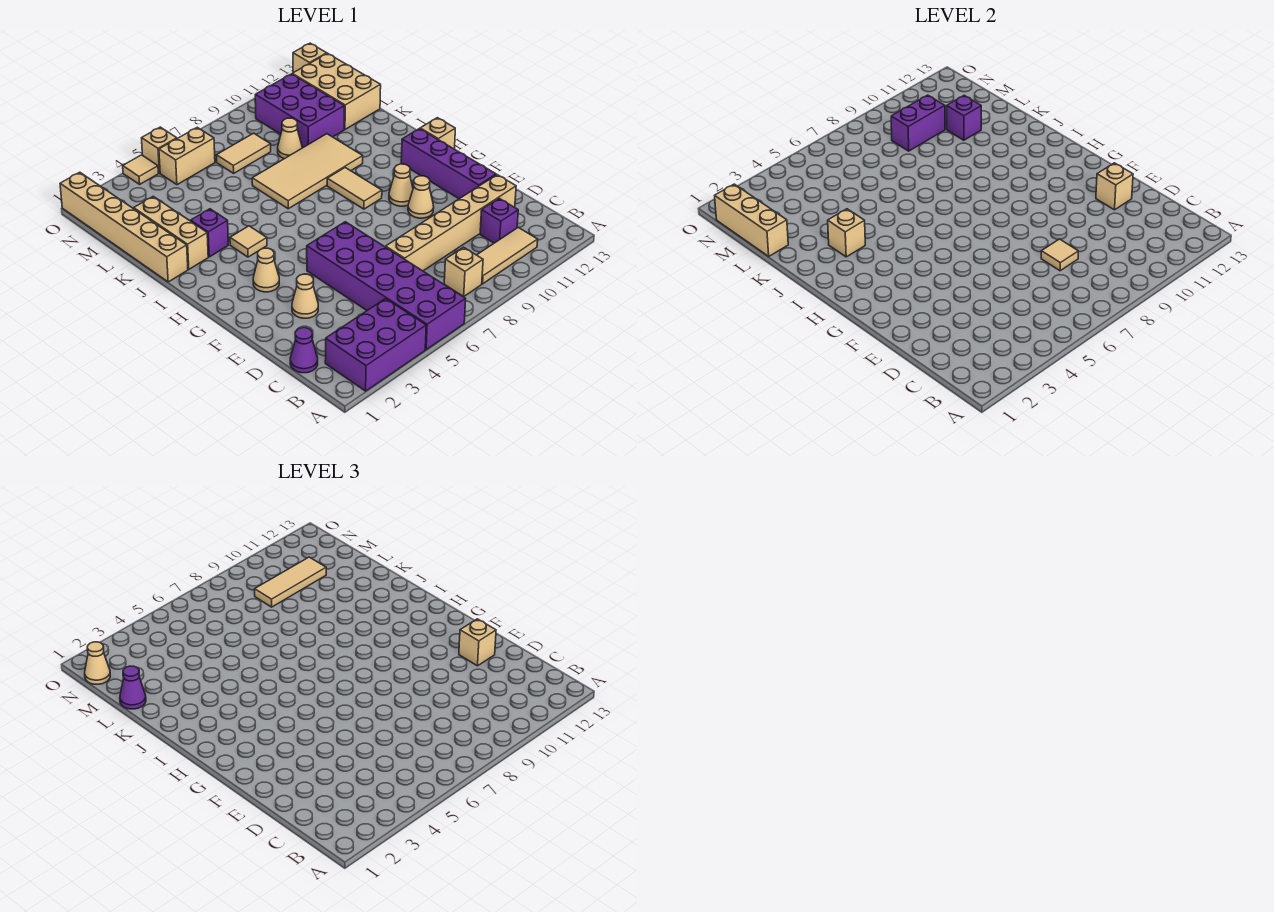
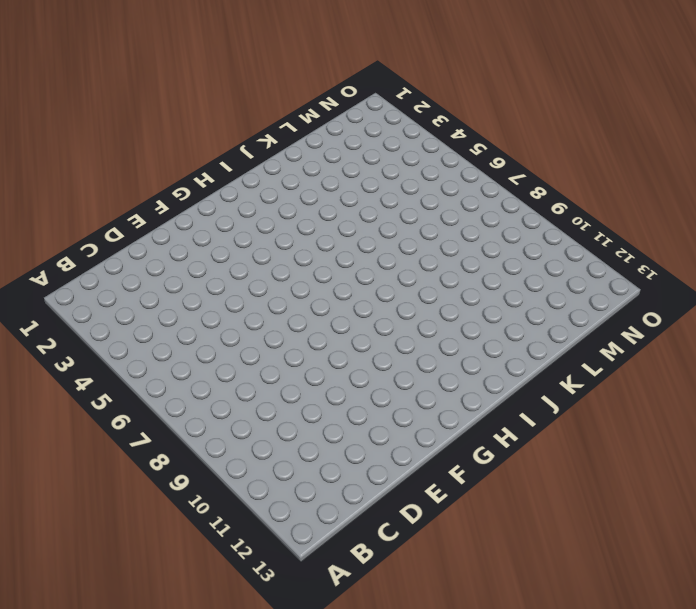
none -> purple 2x3 brick [325,299,426,391]
none -> purple 2x6 brick [307,222,466,350]
none -> tan 1x1 brick [444,247,483,297]
none -> tan 1x3 tile [477,227,538,284]

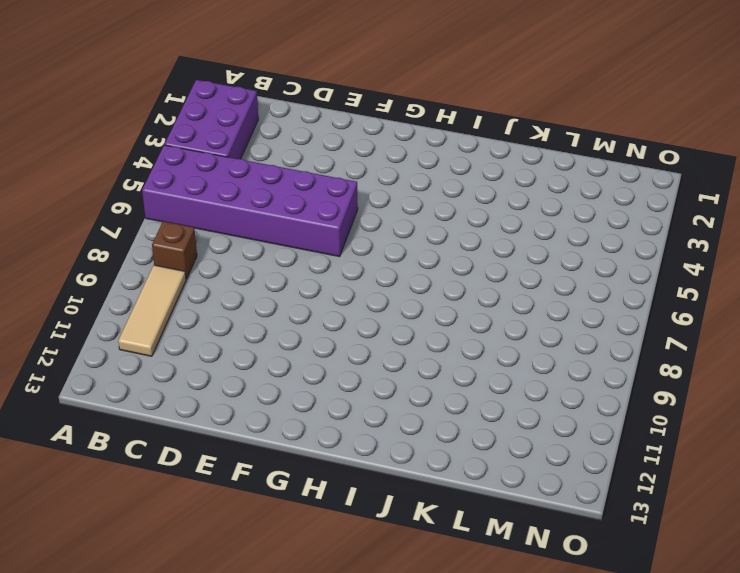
brown 1x1 brick [152,221,197,279] -> tan 1x1 brick [444,247,483,297]
none -> purple 1x1 cone [290,328,318,373]
none -> purple 1x1 brick [480,198,518,243]
none -> tan 1x6 brick [386,175,516,271]
none -> tan 1x1 cone [292,274,318,318]

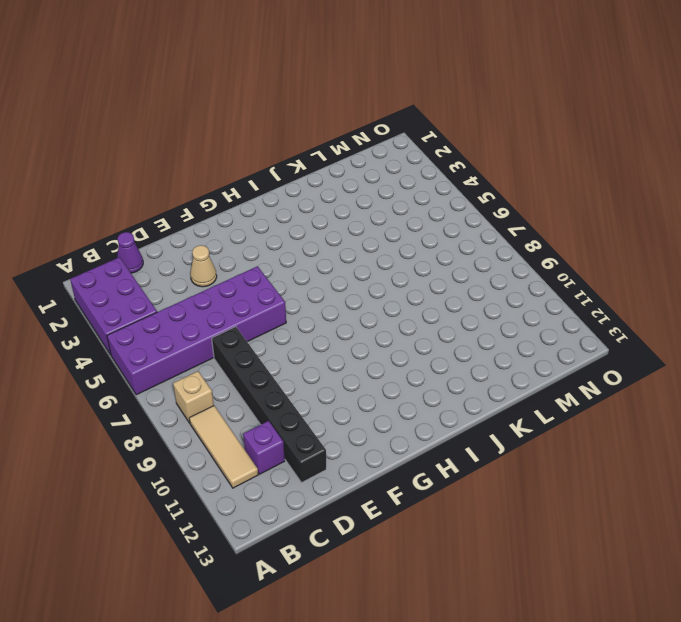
black 1x6 brick [212,327,326,483] -> tan 1x6 brick [386,175,516,271]
none -> purple 1x4 brick [401,129,496,199]
none -> tan 1x1 cone [408,176,434,218]
none -> tan 1x1 cone [253,248,279,292]
none -> tan 1x1 cone [389,164,413,206]

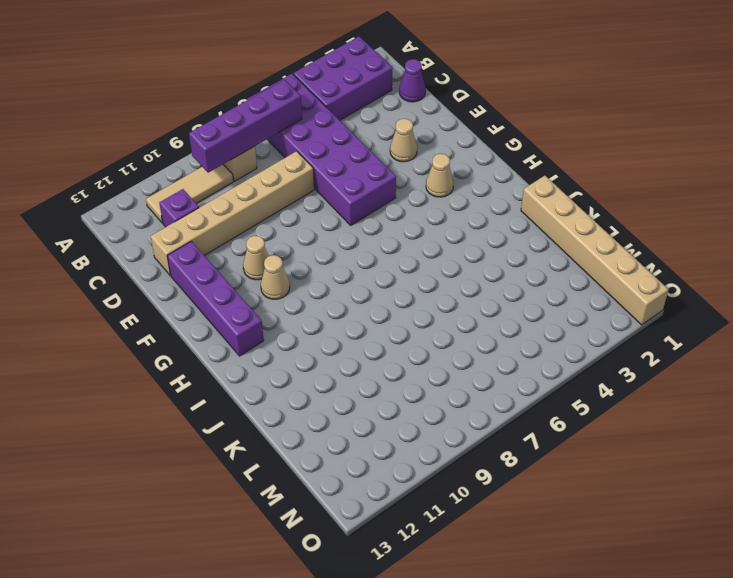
purple 1x4 brick [189,80,302,173] -> none
none -> tan 1x2 tile [327,168,382,209]
none -> tan 1x1 brick [420,118,455,149]
none -> tan 1x1 tile [230,226,267,257]
none -> tan 1x3 brick [134,196,208,269]

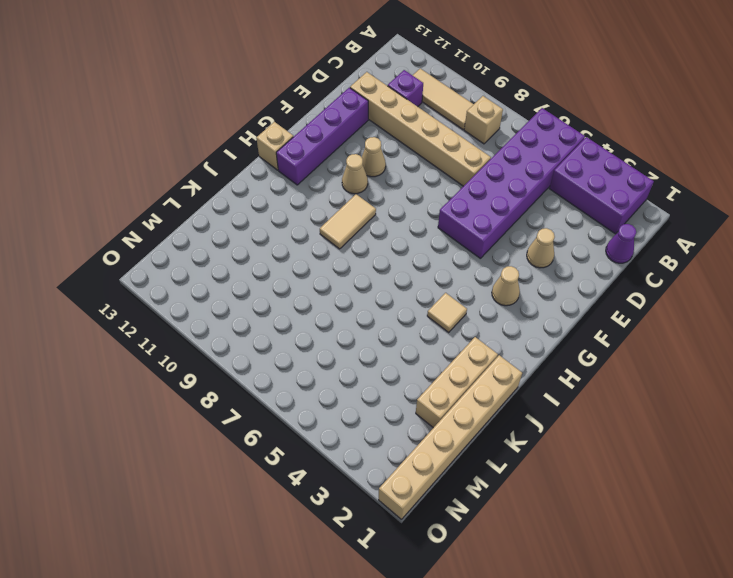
none -> purple 1x1 brick [191,209,228,257]
none -> tan 2x4 tile [252,134,363,209]
none -> tan 1x1 cone [278,118,302,159]
none -> purple 2x3 brick [255,74,344,148]

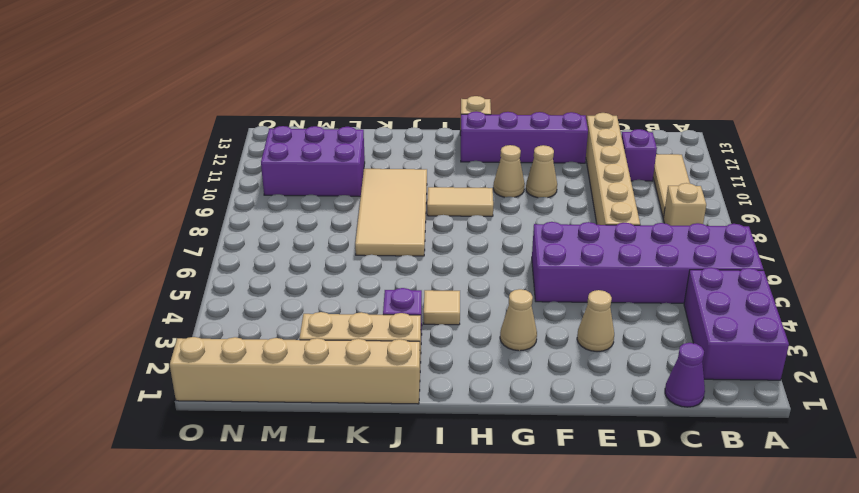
none -> tan 1x1 cone [278,118,302,159]
none -> tan 2x3 brick [293,53,381,129]
none -> tan 1x2 tile [216,133,271,173]
none -> tan 1x2 brick [159,127,215,185]

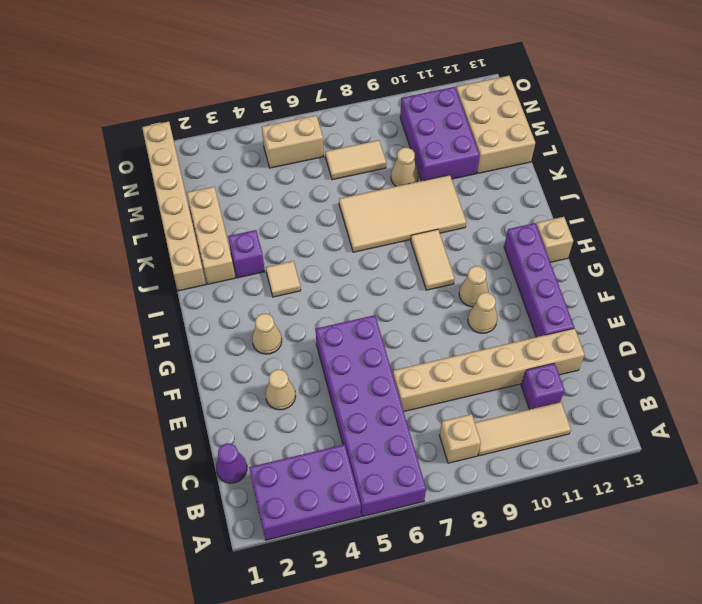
none -> tan 1x1 tile [123,155,158,184]
none -> tan 1x1 brick [142,127,177,173]
none -> tan 1x1 brick [293,43,327,73]
none -> tan 1x1 tile [1041,239,1078,271]

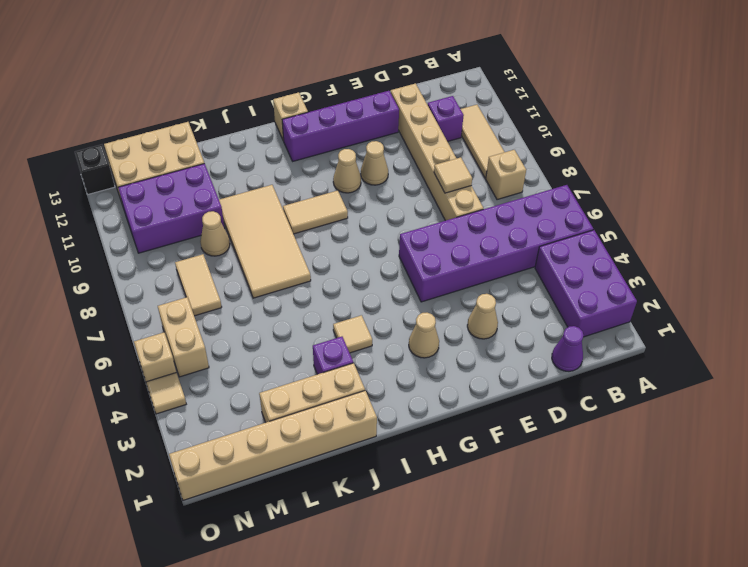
black 1x1 brick [75,145,115,194] -> tan 1x1 brick [293,43,327,73]
none -> tan 1x1 brick [1096,163,1133,210]
none -> tan 1x1 brick [828,209,865,257]
none -> tan 1x3 brick [715,184,788,256]
none -> purple 1x1 brick [947,95,981,140]

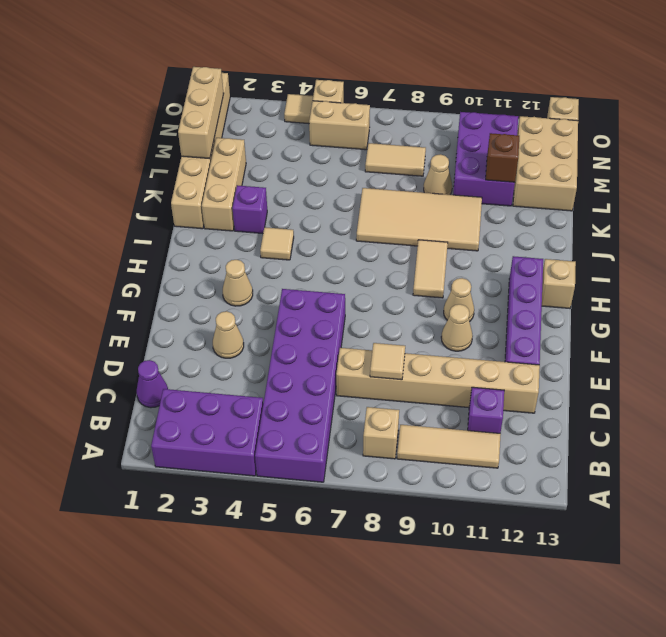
brown 1x1 brick [486,133,519,182] -> purple 1x1 brick [947,95,981,140]
none -> tan 1x1 brick [1096,163,1133,210]
none -> tan 1x1 brick [828,209,865,257]
none -> purple 1x2 brick [891,95,945,151]
none -> tan 1x1 brick [459,619,496,666]

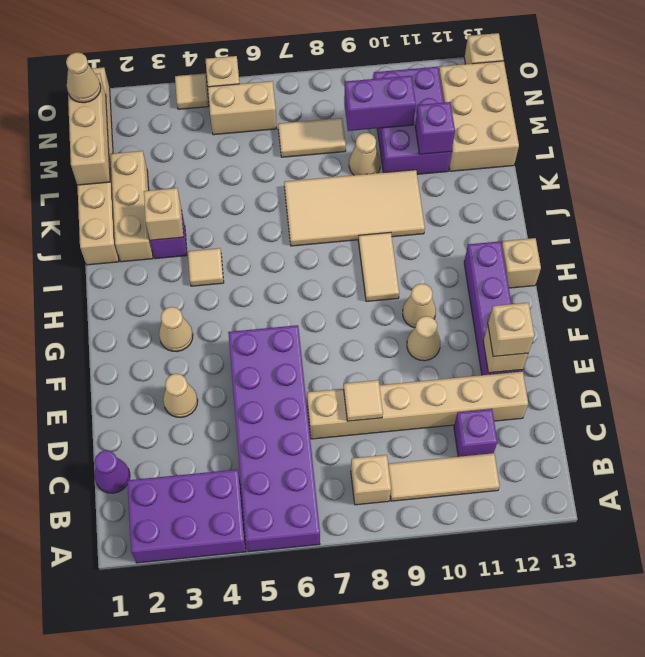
none -> purple 1x1 cone [120,666,146,709]
none -> tan 1x3 tile [255,557,326,607]

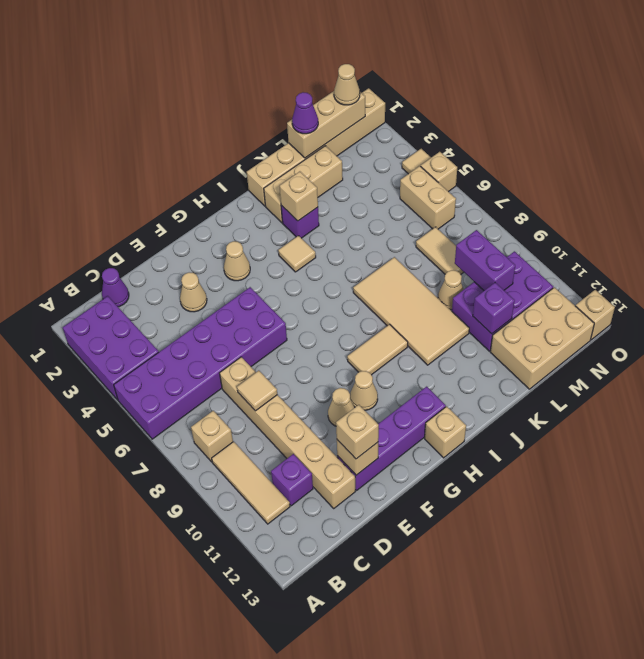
none -> tan 1x3 tile [255,557,326,607]

